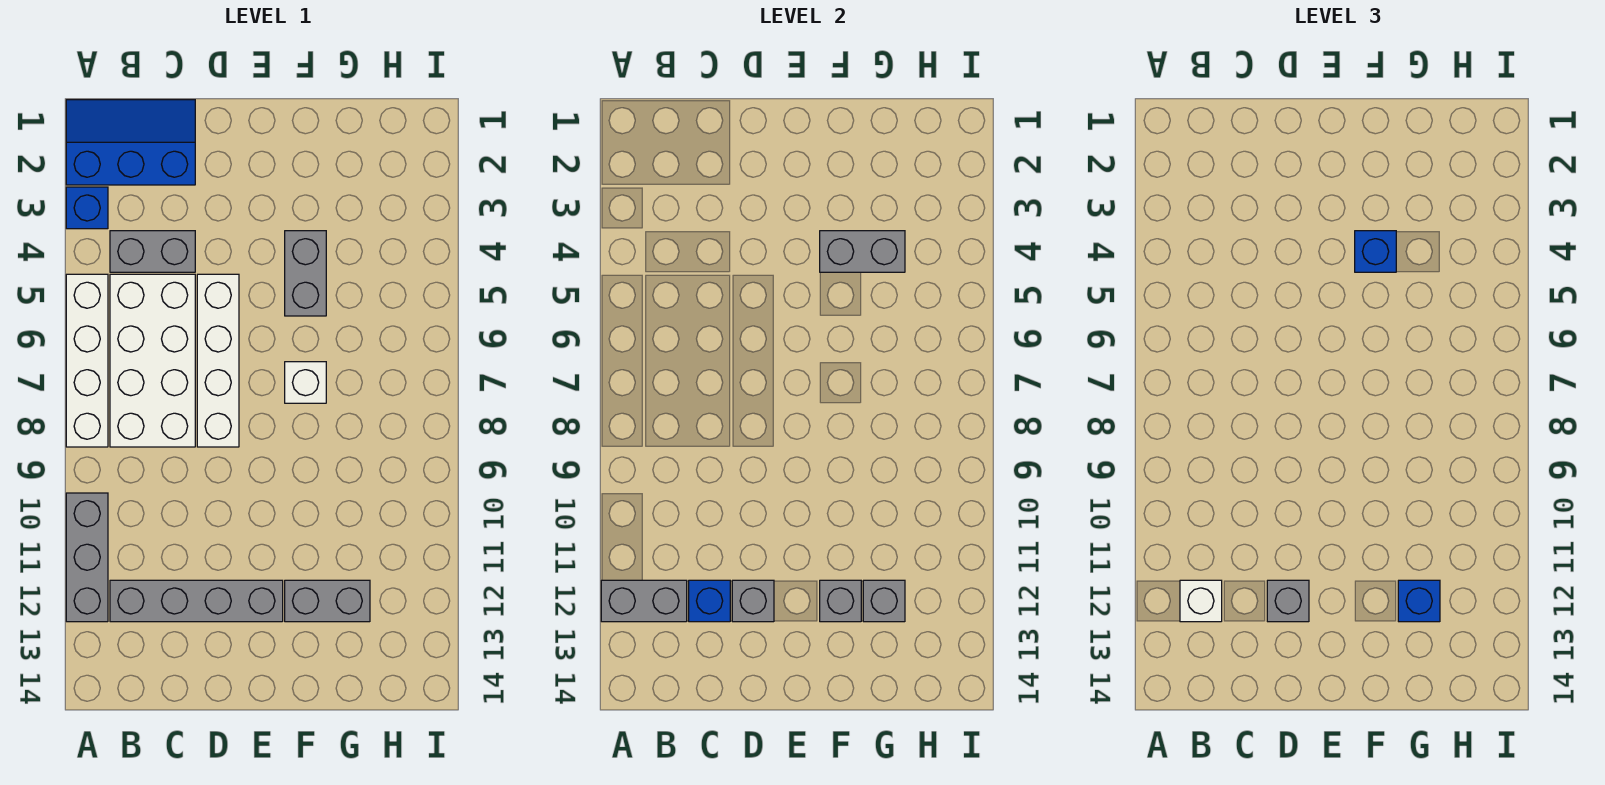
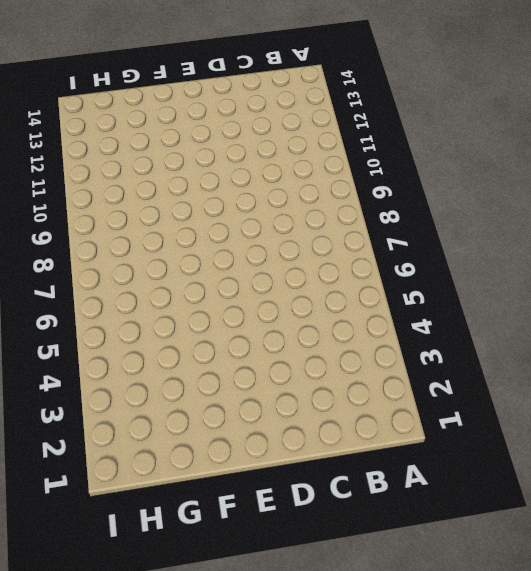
none -> blue 2x3 slope [66,100,195,185]
none -> blue 1x1 brick [66,187,108,229]
none -> white 1x4 brick [66,274,108,447]

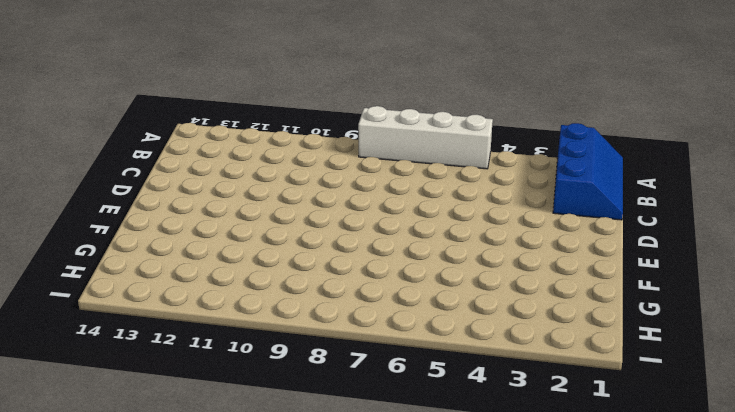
none -> blue 1x1 brick [66,187,108,229]
none -> grey 1x3 brick [66,493,108,622]
none -> grey 1x2 brick [110,231,195,272]

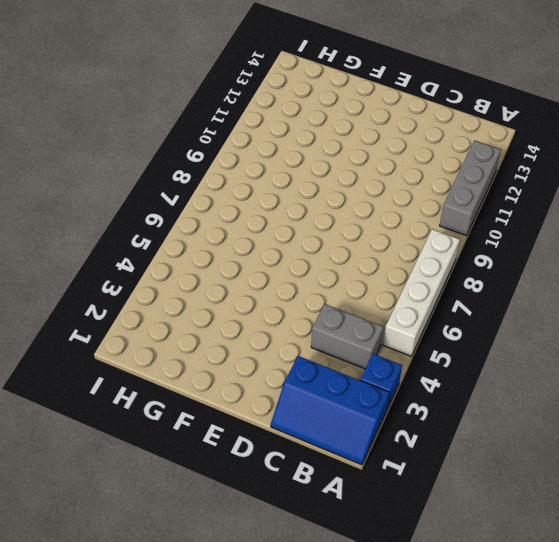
none -> white 2x4 brick [110,274,195,447]
none -> grey 1x4 brick [110,580,283,622]
none -> white 1x4 brick [197,274,239,447]

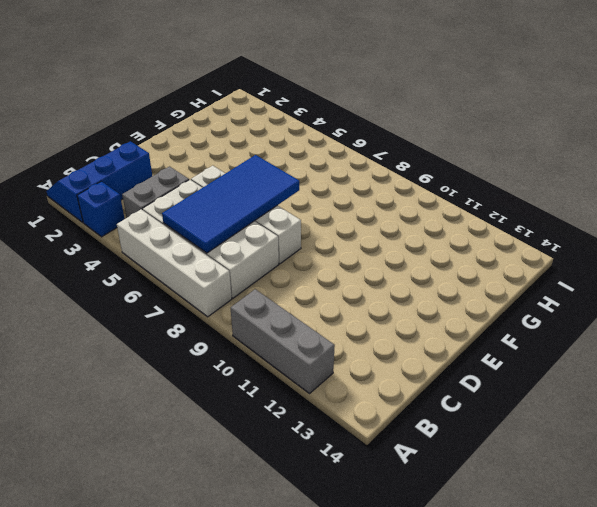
blue 2x4 tile [162,155,299,253] -> none
none -> grey 1x4 brick [110,580,283,622]
none -> grey 1x2 brick [285,231,326,316]
none -> white 1x1 brick [285,362,326,403]

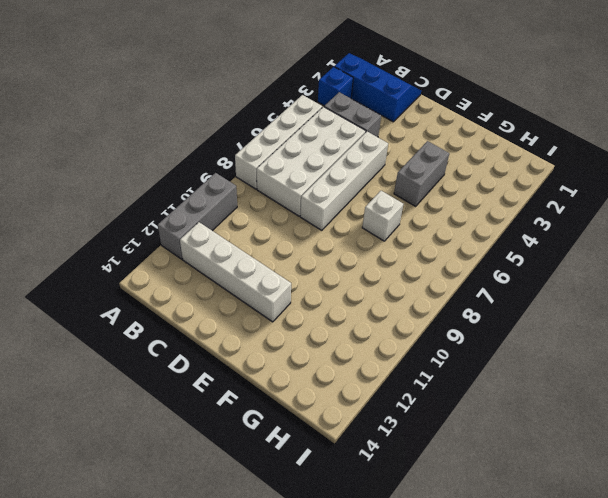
white 1x4 brick [180,222,291,322] -> grey 1x4 brick [110,580,283,622]
none -> grey 1x2 brick [285,580,370,622]
none -> grey 1x2 brick [601,580,687,622]
none -> blue 1x1 brick [689,580,730,622]

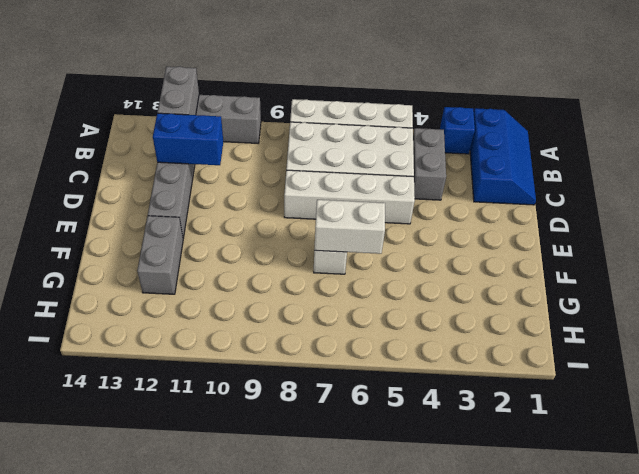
blue 1x2 brick [153,113,223,165] -> blue 1x1 brick [689,580,730,622]
white 1x2 brick [314,200,385,254] -> none
none -> grey 1x2 brick [285,231,326,316]
none -> grey 1x1 brick [732,580,774,622]
none -> grey 1x2 brick [820,231,905,272]

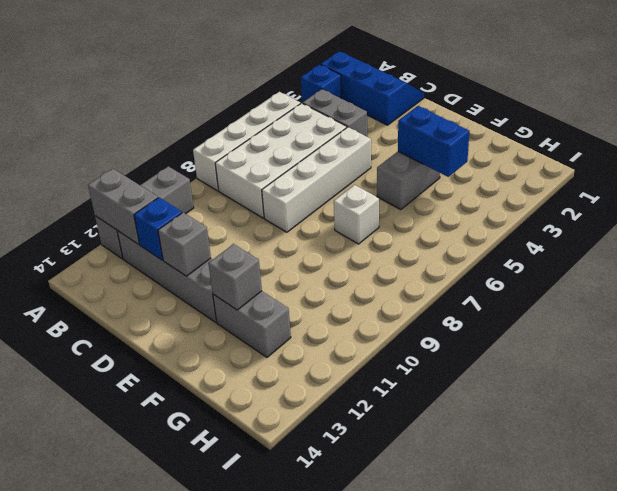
blue 1x2 brick [398,106,470,177] -> grey 1x2 brick [820,231,905,272]
none -> grey 1x1 brick [863,580,905,622]
none -> white 1x1 brick [1180,580,1222,622]
none -> grey 1x1 brick [1267,580,1309,622]

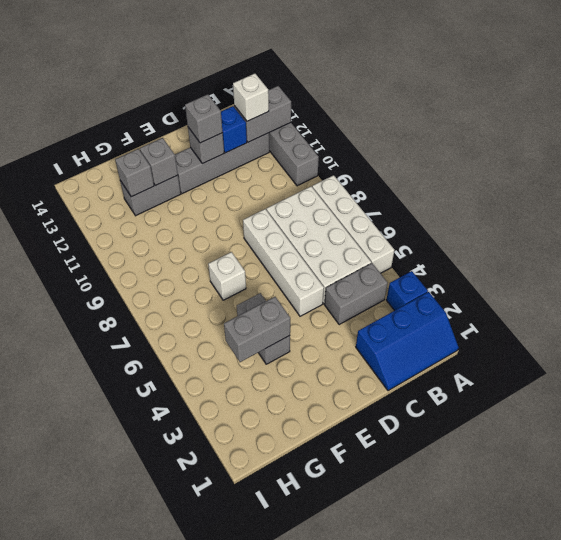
none -> blue 1x1 brick [1355,231,1396,272]
none -> blue 1x1 brick [1398,580,1440,622]

